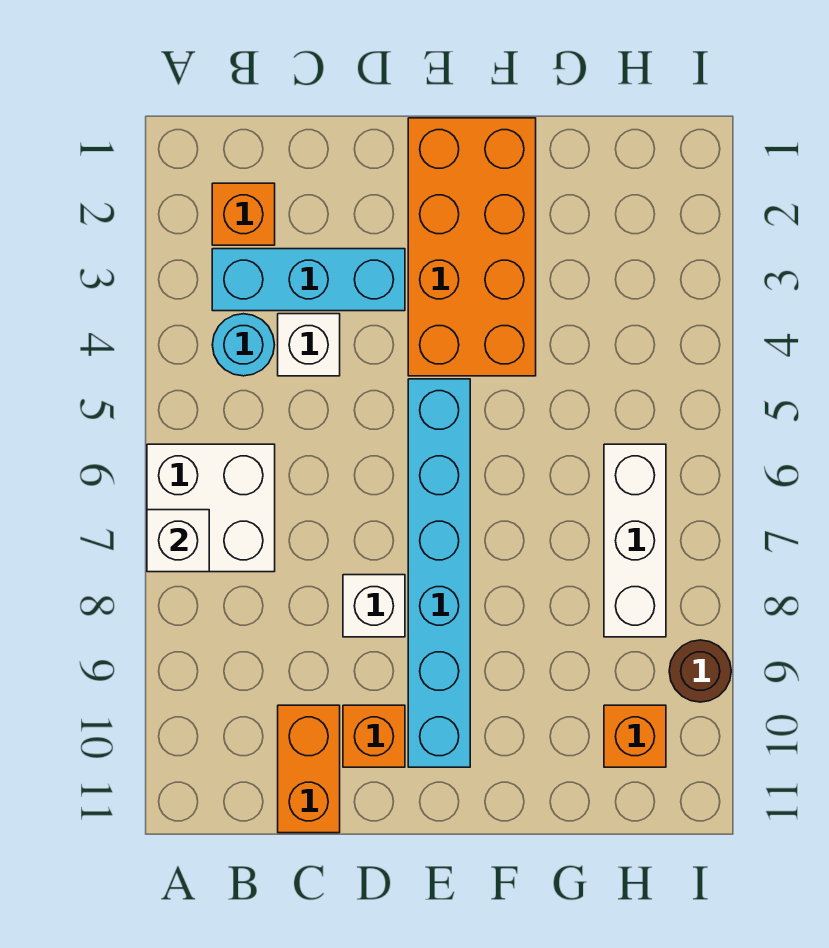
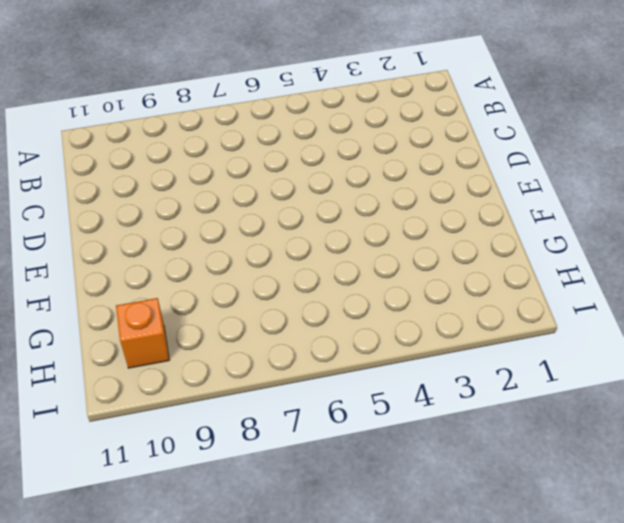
none -> white 2x2 brick [147,444,275,572]
none -> orange 1x1 brick [212,183,275,245]
none -> cyan 1x3 brick [212,249,405,311]

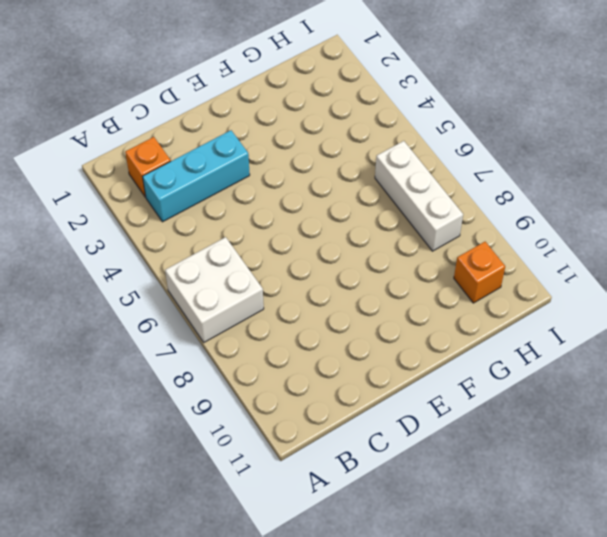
none -> cyan 1x1 round brick [212,314,274,376]
none -> white 1x1 brick [278,314,340,376]
none -> orange 1x2 brick [278,705,340,833]

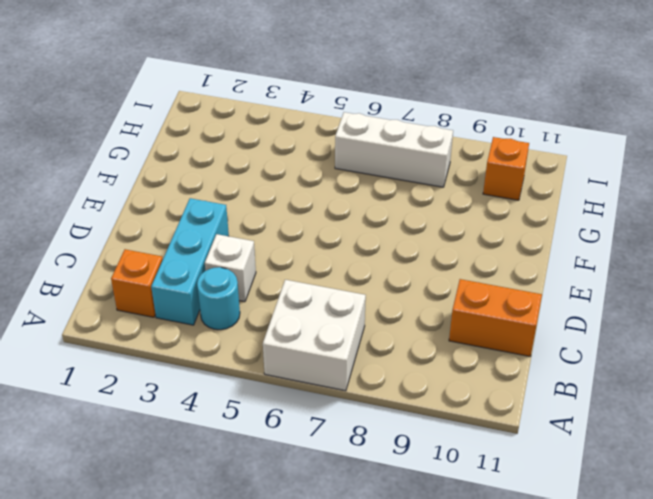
none -> white 1x1 brick [343,575,405,637]
none -> orange 1x1 brick [343,705,405,767]
none -> orange 2x4 brick [408,118,536,376]

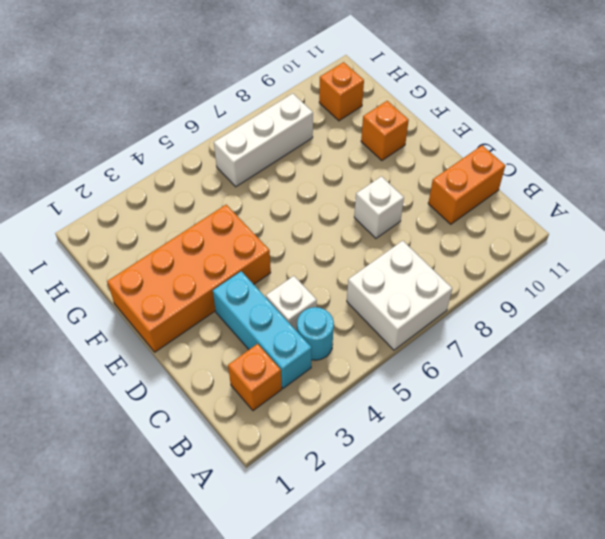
orange 1x1 brick [361,101,409,160] -> orange 1x1 brick moved to [343,705,405,767]
none -> cyan 1x6 brick [408,379,470,767]
none -> brown 1x1 round brick [669,640,731,702]
none -> white 1x1 brick [147,510,209,572]

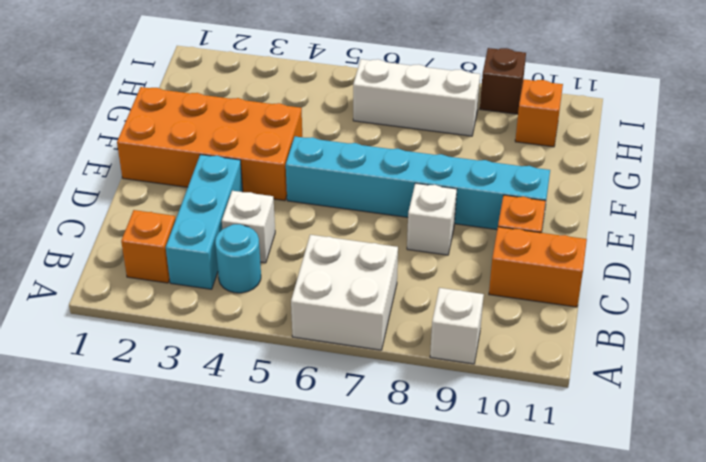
white 1x1 brick [430,288,484,364] -> white 1x1 brick moved to [147,510,209,572]
brown 1x1 brick [480,48,526,114] -> brown 1x1 round brick [669,640,731,702]

